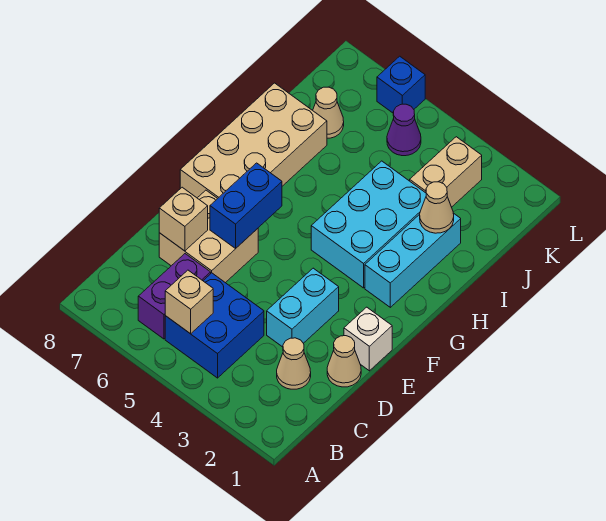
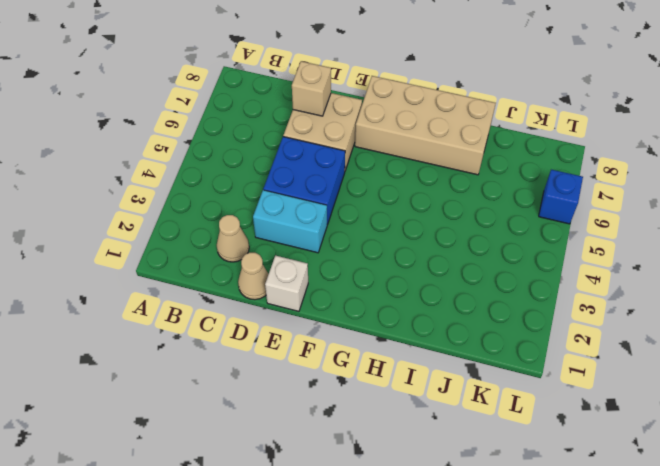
blue 2x2 brick [263,137,345,225] -> blue 2x2 brick moved to [165,273,264,378]
none -> purple 1x2 brick [138,254,211,339]
none -> cyan 1x3 brick [365,213,461,307]
none -> cyan 2x3 brick [311,161,426,288]

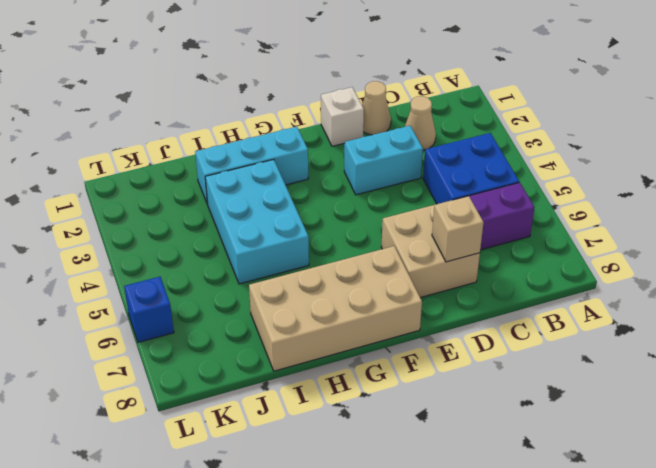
cyan 2x3 brick [205,159,309,284] -> cyan 2x3 brick turned to [311,161,426,288]
none -> tan 1x2 brick [410,137,482,207]
none -> tan 1x1 cone [313,87,344,138]
none -> purple 1x1 cone [387,104,421,156]

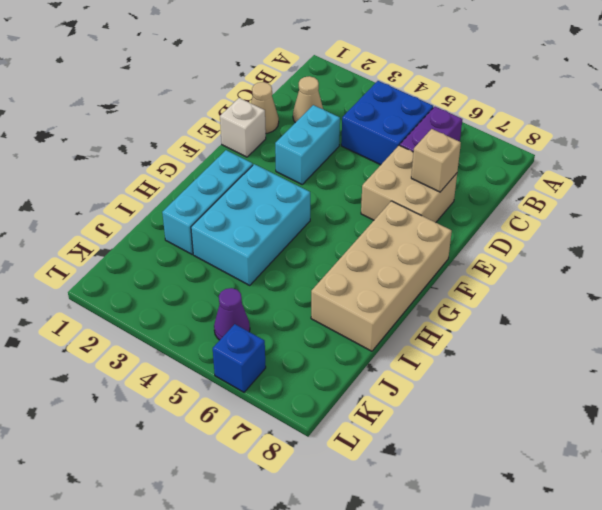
none -> tan 1x2 brick [410,137,482,207]
none -> tan 1x1 cone [313,87,344,138]
none -> tan 1x1 brick [165,270,213,334]

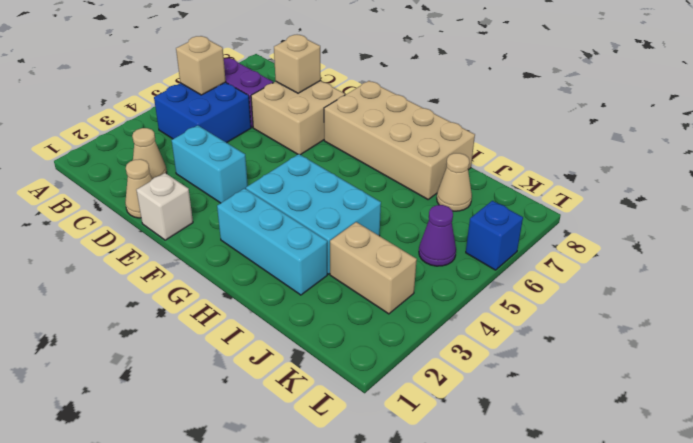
none -> blue 1x2 brick [210,163,282,248]
none -> tan 1x1 cone [420,182,454,233]

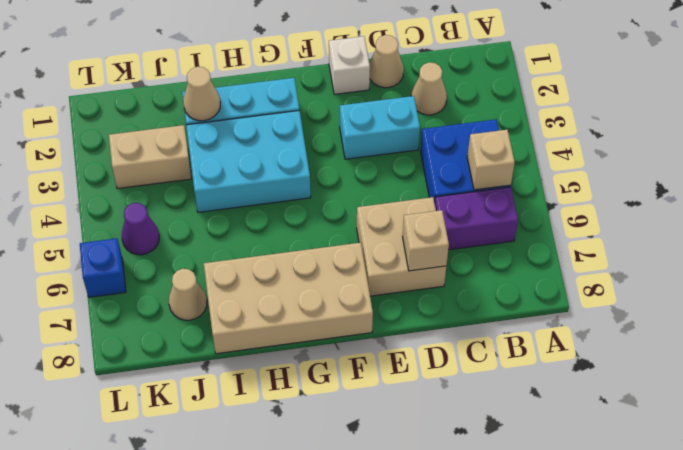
none -> blue 1x2 brick [210,163,282,248]

